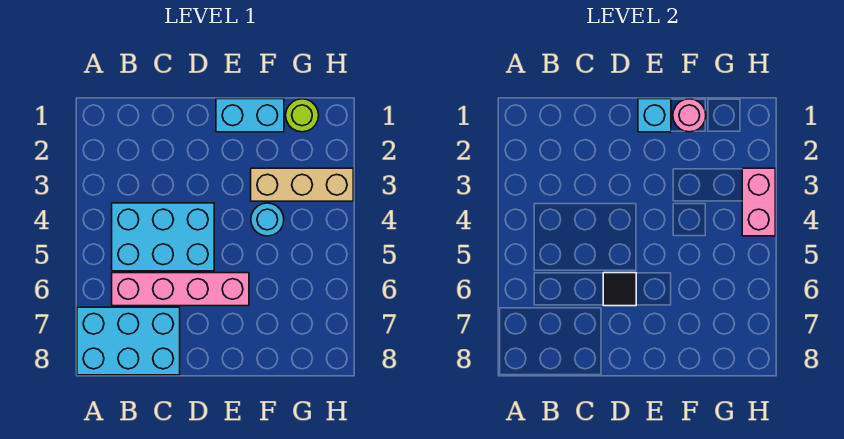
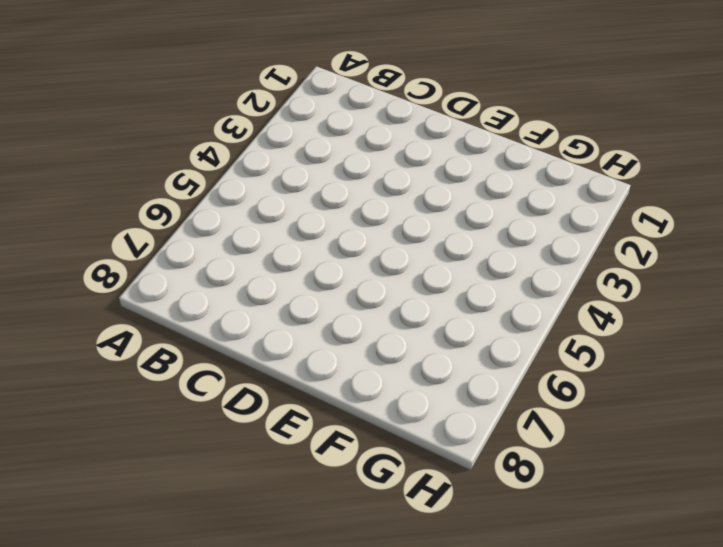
none -> cyan 2x3 brick [77,307,180,375]
none -> cyan 2x3 brick [112,203,214,271]

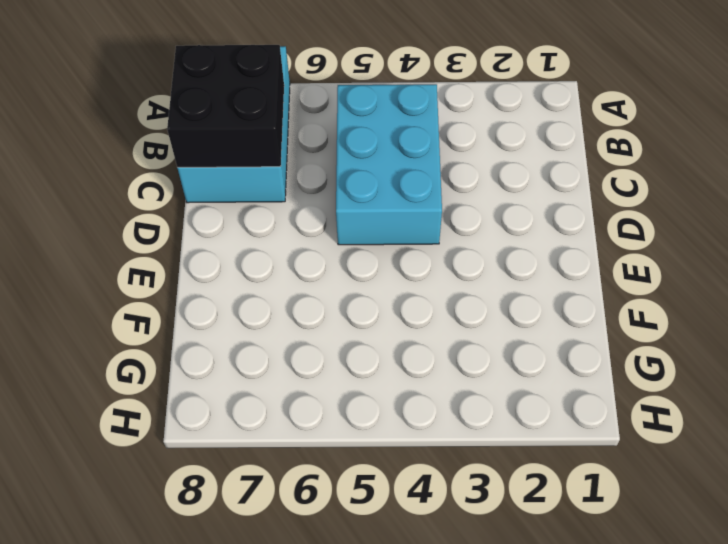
black 2x2 brick [167,45,284,168] -> none
none -> pink 1x4 brick [112,273,249,306]
none -> cyan 1x2 brick [216,99,284,132]

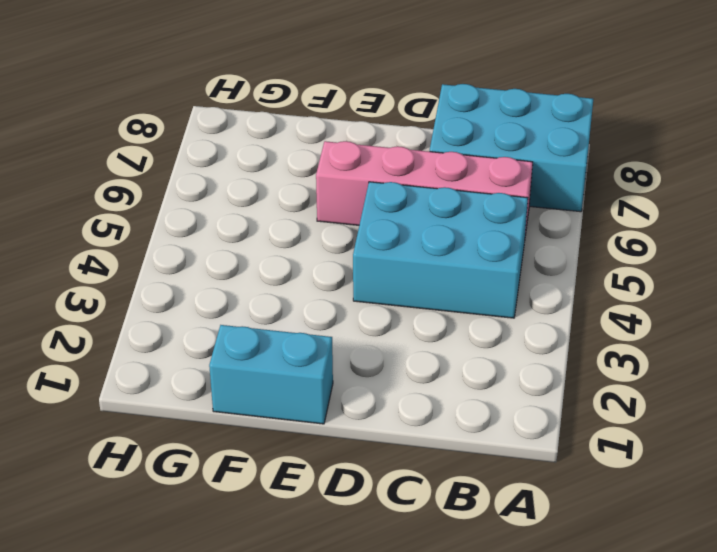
none -> tan 1x3 brick [251,168,353,201]
none -> cyan 1x1 round brick [251,203,284,236]

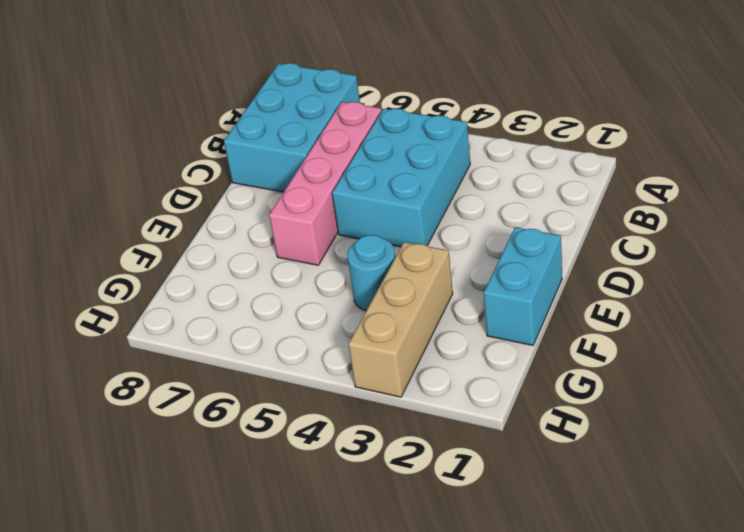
none -> lime 1x1 round brick [286,99,319,132]
none -> black 1x1 tile [603,273,636,306]

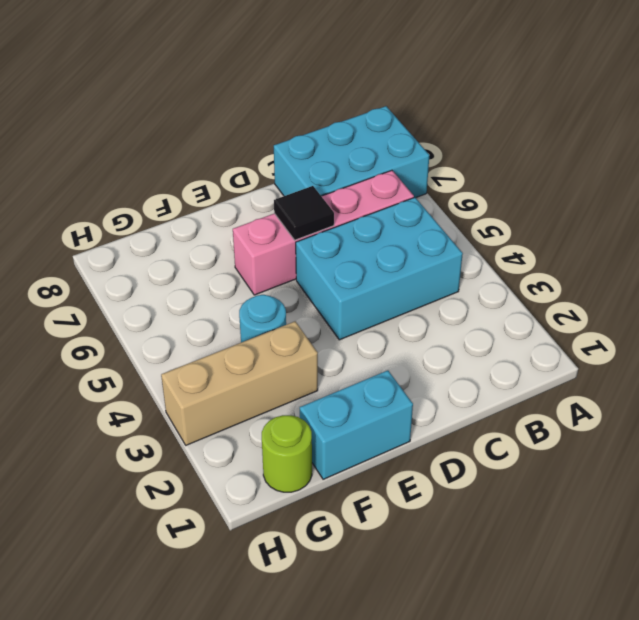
none -> cyan 1x1 brick [638,99,671,132]
none -> pink 1x1 round brick [673,99,706,132]

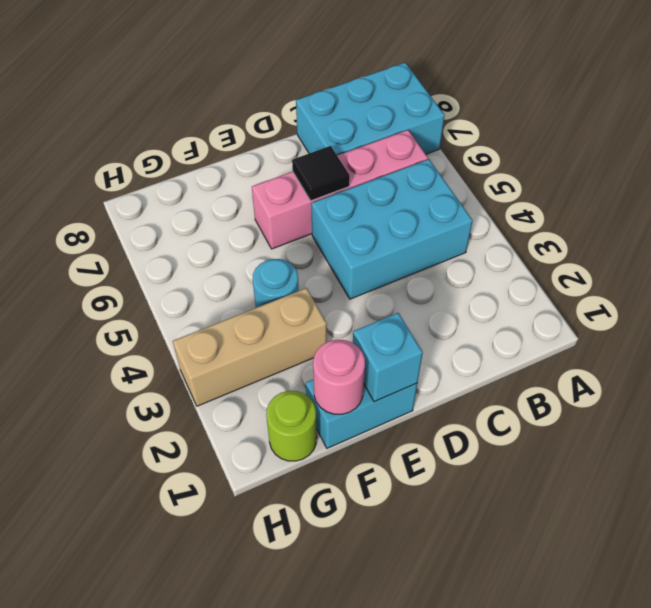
none -> pink 1x2 brick [742,168,775,236]

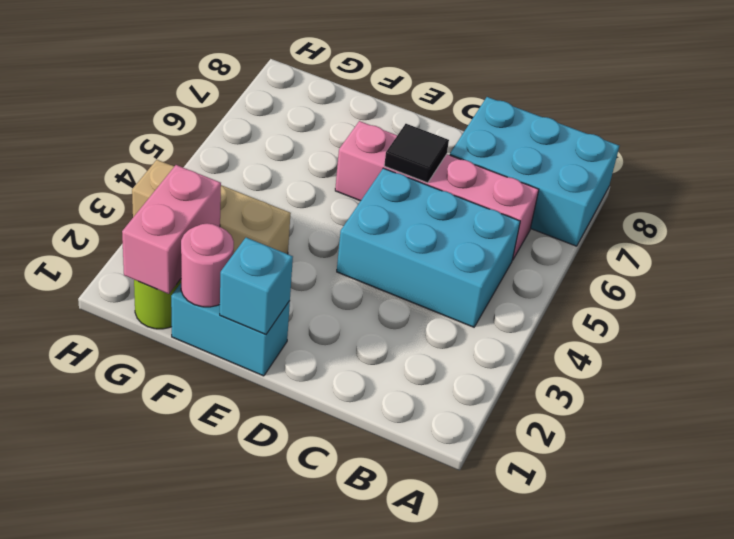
pink 1x2 brick [122,165,221,294] -> pink 1x2 brick moved to [742,168,775,236]
none -> cyan 1x1 round brick [251,203,284,236]

